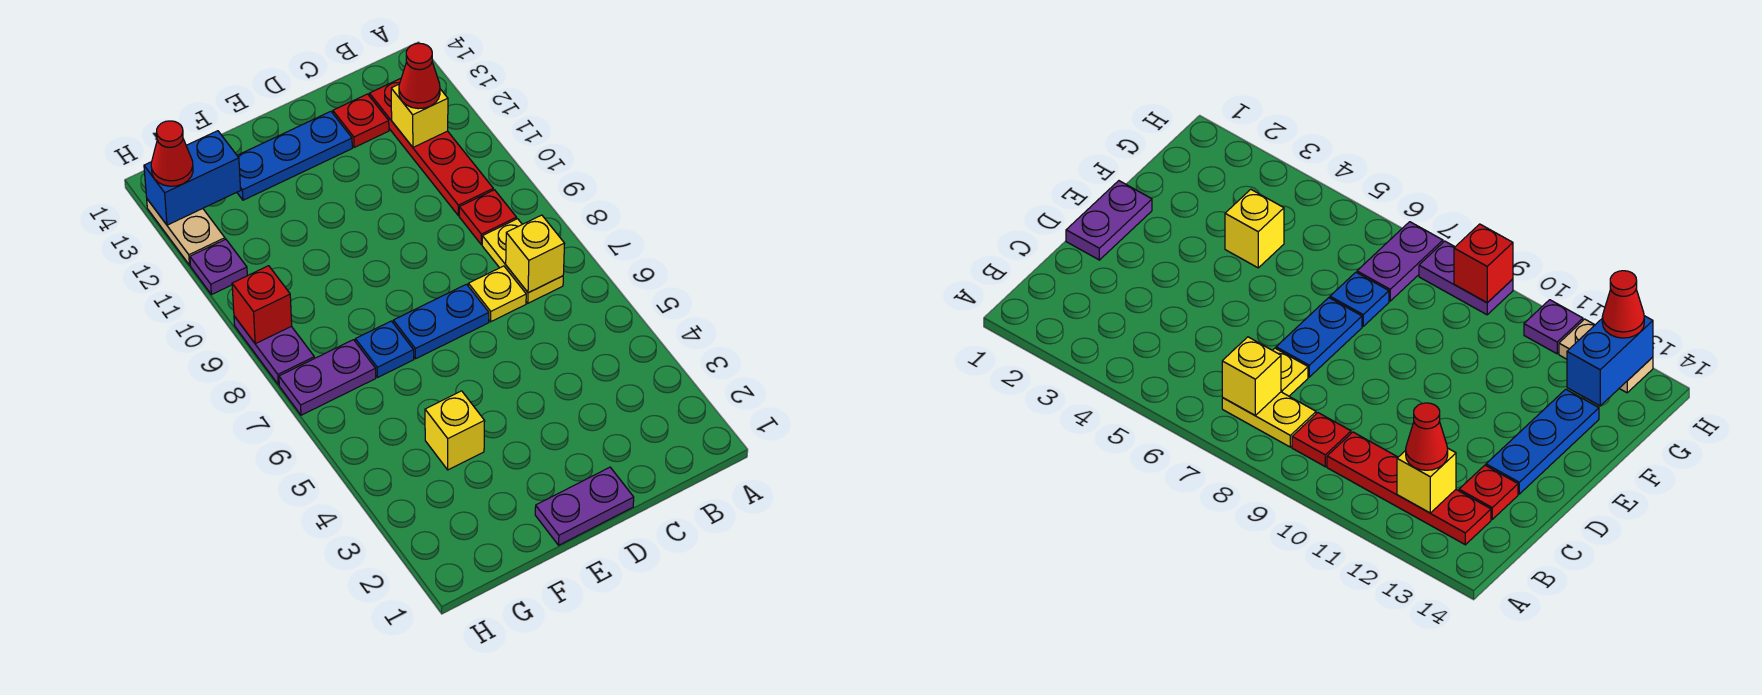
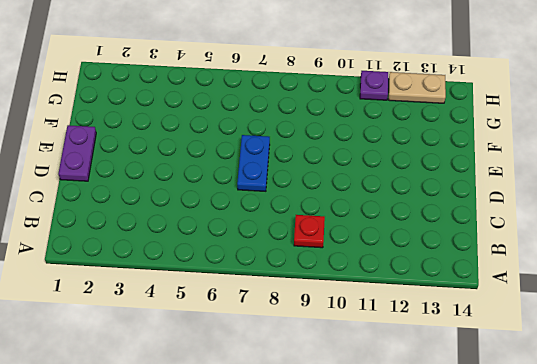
none -> yellow 1x2 plate [482,219,563,303]
none -> red 1x4 plate [369,78,493,215]
none -> yellow 1x1 plate [468,266,526,322]

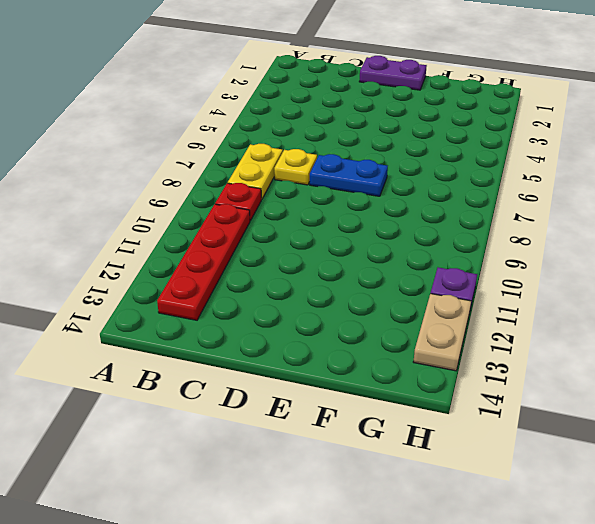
none -> red 1x1 plate [333,94,389,148]
none -> blue 1x3 plate [237,111,352,200]
none -> yellow 1x1 brick [425,391,485,470]

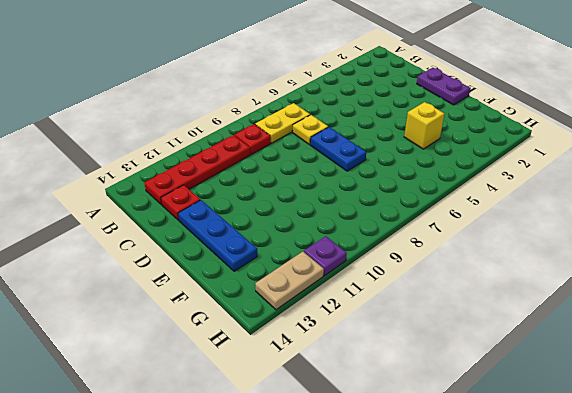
none -> blue 1x1 plate [355,321,414,377]
none -> purple 1x2 plate [279,340,376,415]
none -> purple 1x2 plate [234,316,314,385]

